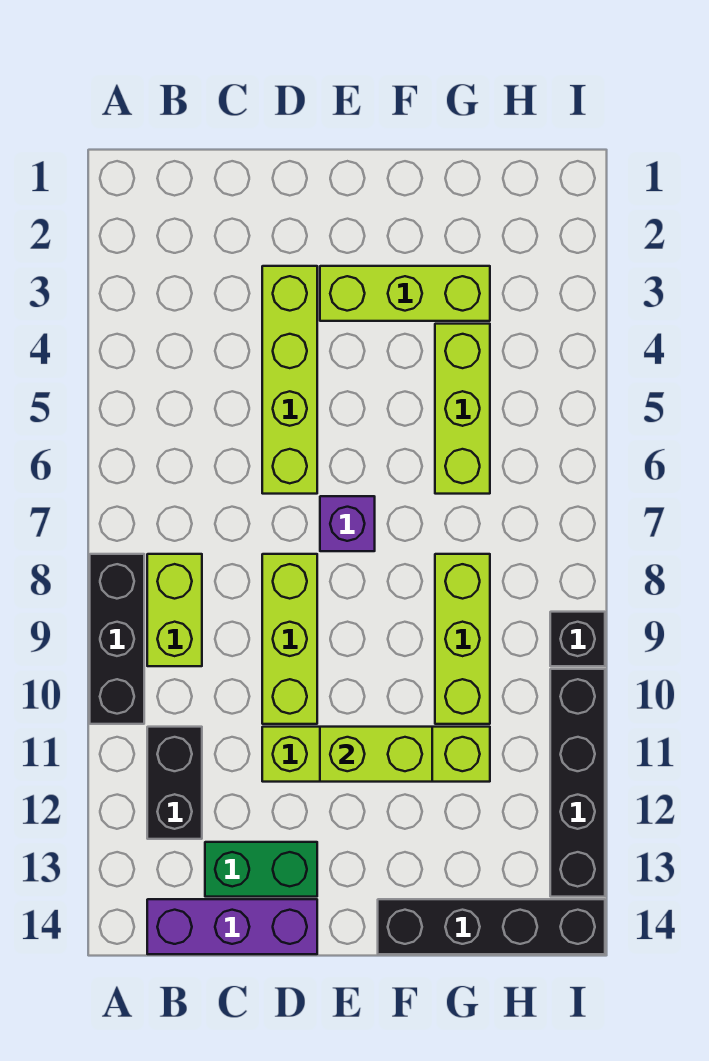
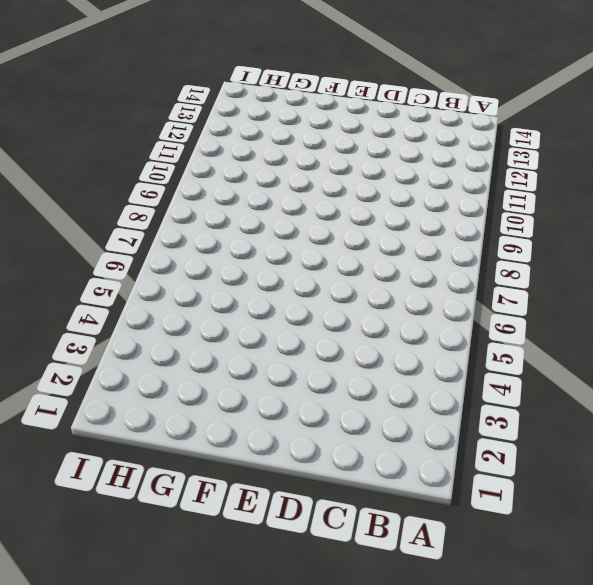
none -> black 1x3 brick [90,554,144,724]
none -> lime 1x2 brick [147,554,202,666]
none -> black 1x2 brick [147,727,202,839]

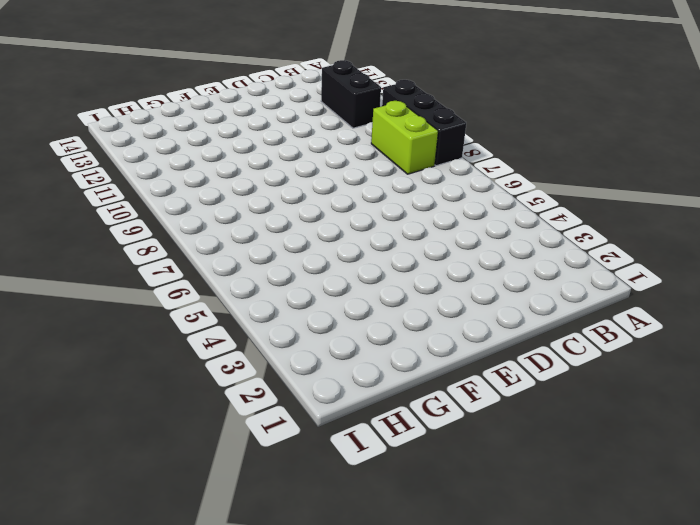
none -> purple 1x3 brick [147,899,317,954]
none -> green 1x2 brick [205,842,317,897]
none -> lime 1x4 brick [262,266,317,494]

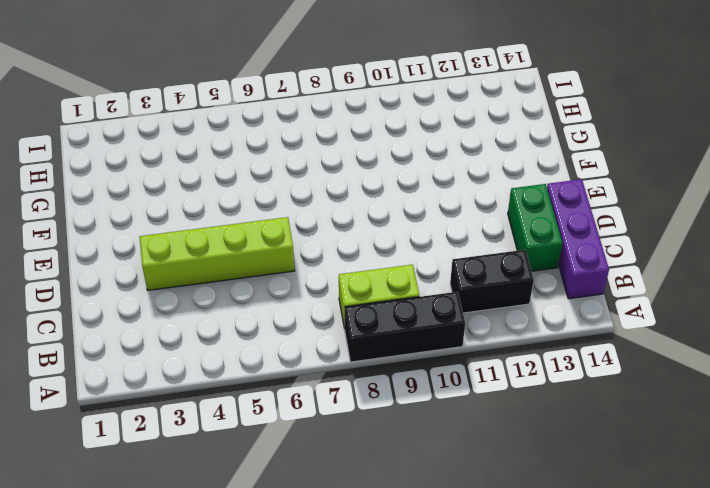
none -> lime 1x3 brick [262,554,317,724]
none -> lime 1x4 brick [262,727,490,782]
none -> lime 1x3 brick [320,266,490,321]

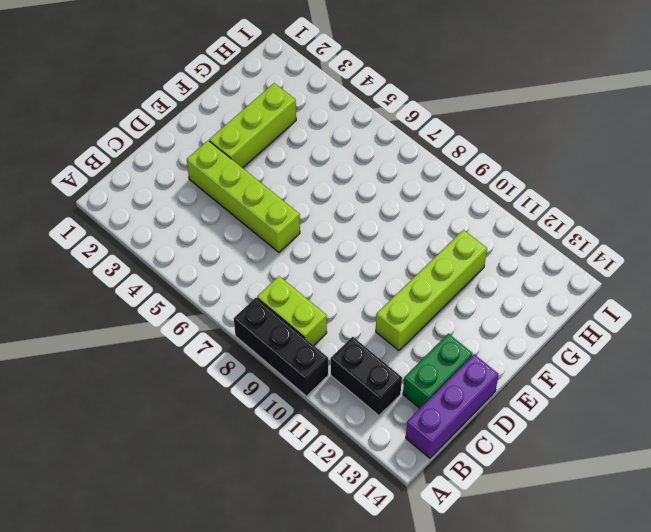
none -> lime 1x3 brick [262,554,317,724]
none -> purple 1x1 brick [320,496,375,551]
none -> black 1x4 brick [378,899,605,954]

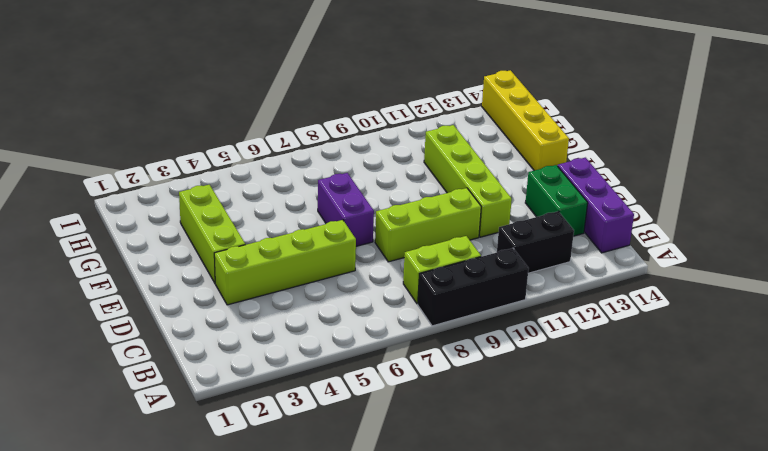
purple 1x2 brick [318,173,374,246] -> purple 1x1 brick [320,496,375,551]
yellow 1x4 brick [482,70,569,171] -> black 1x4 brick [378,899,605,954]
none -> lime 1x3 brick [435,324,490,494]
none -> lime 1x3 brick [435,554,490,724]
none -> black 1x1 brick [550,612,605,666]

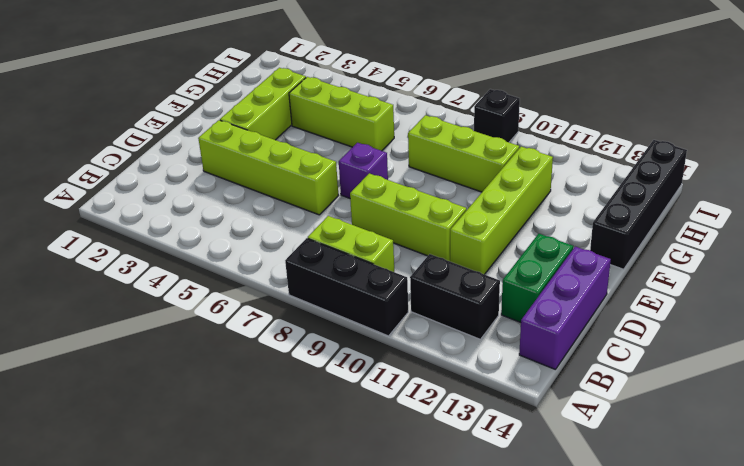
none -> black 1x4 brick [550,669,605,897]
none -> lime 1x2 brick [320,727,432,782]

